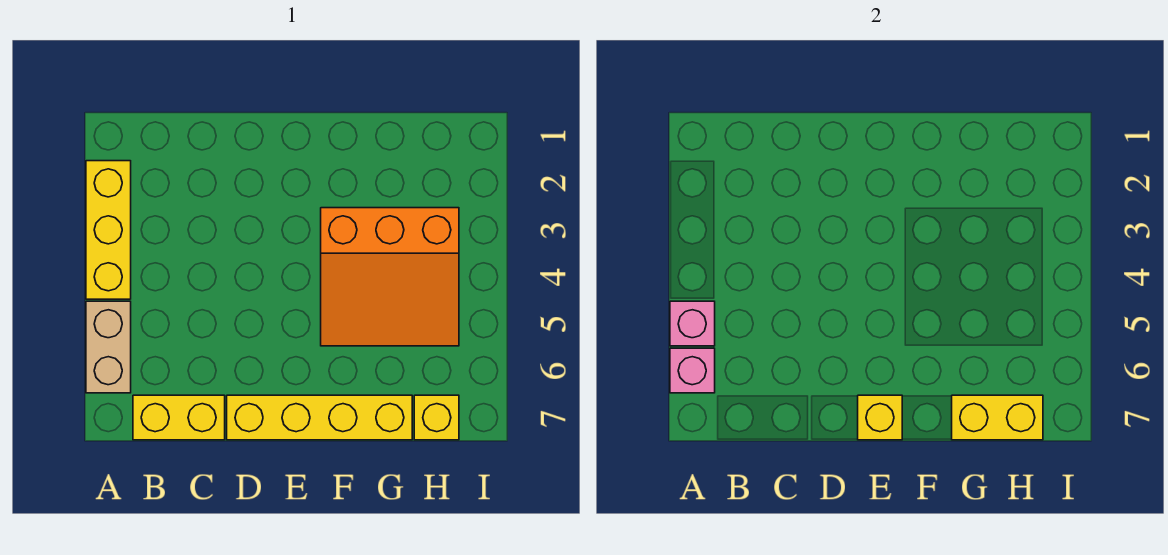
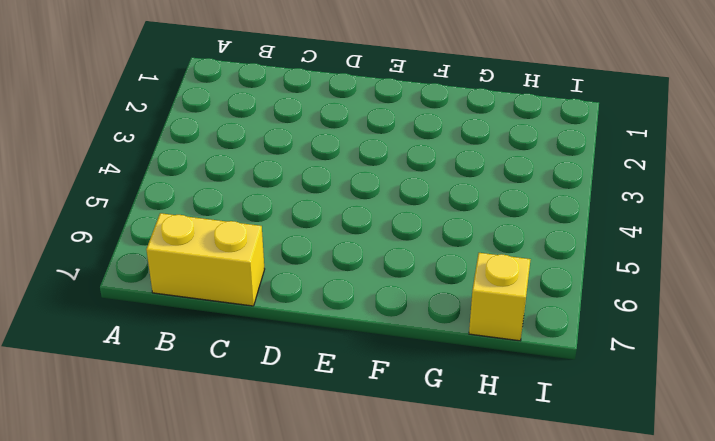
none -> yellow 1x3 brick [86,161,131,299]
none -> tan 1x2 brick [86,301,131,393]

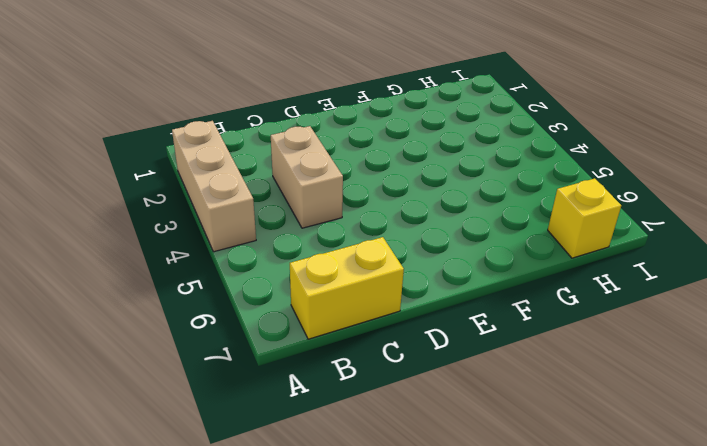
tan 1x3 brick [172,121,256,252] -> yellow 1x3 brick [86,161,131,299]
tan 1x2 brick [271,126,343,228] -> tan 1x2 brick moved to [86,301,131,393]
none -> yellow 1x4 brick [227,395,412,440]
none -> orange 3x3 slope [321,208,459,346]

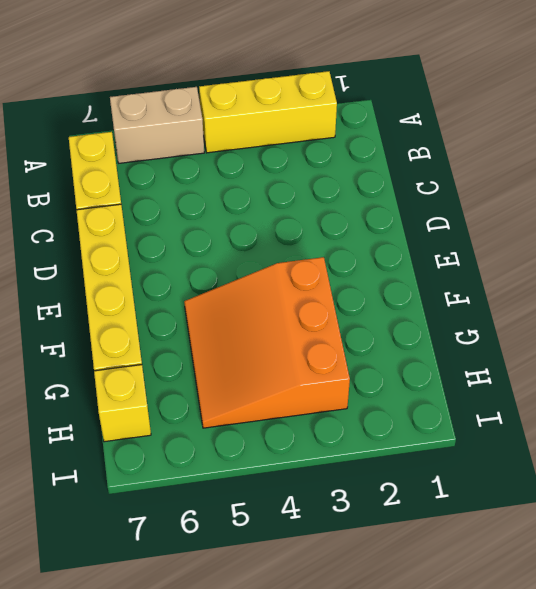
none -> pink 1x1 brick [670,301,715,346]
none -> pink 1x1 brick [670,348,715,393]

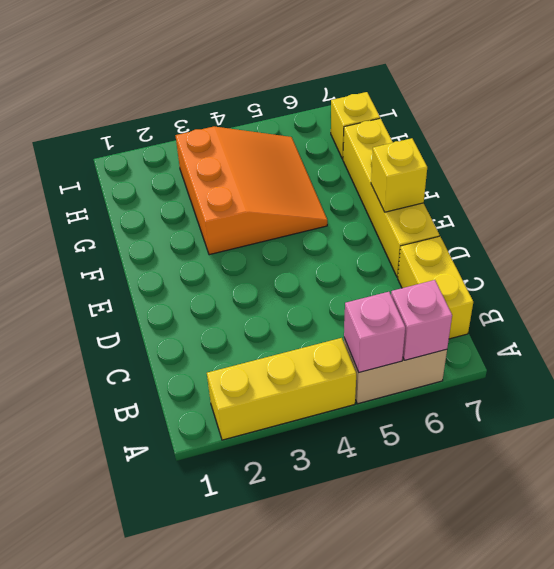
none -> yellow 1x2 brick [952,395,1043,440]

